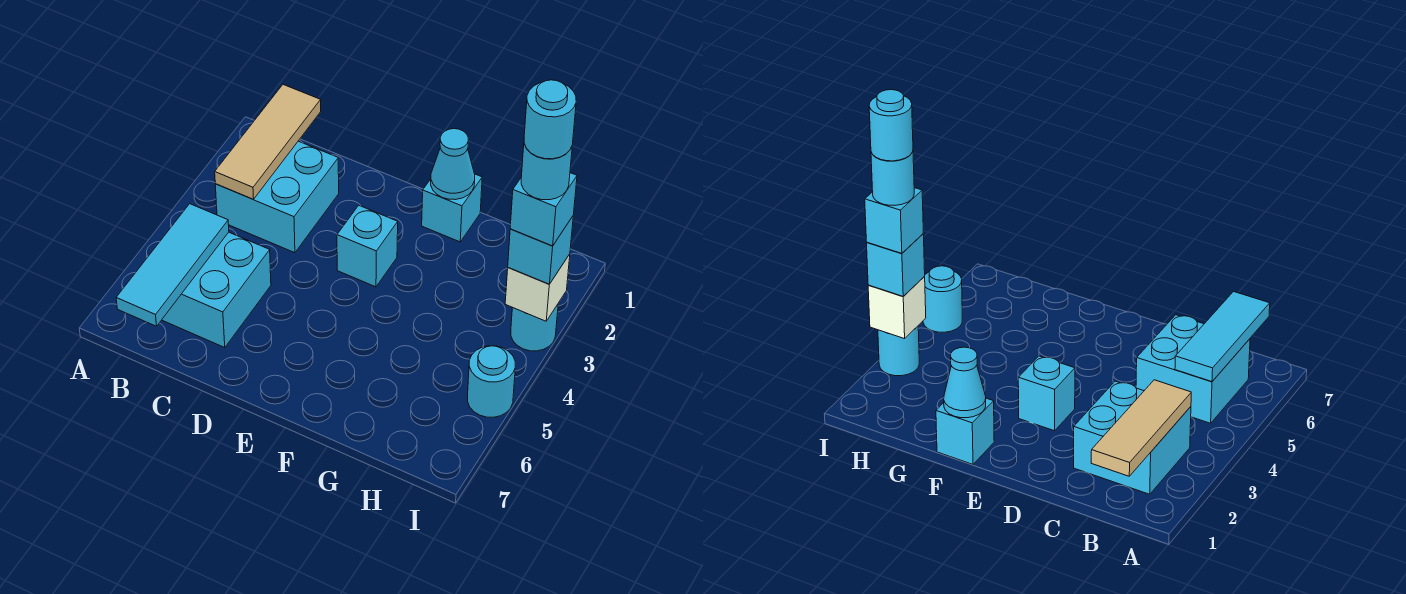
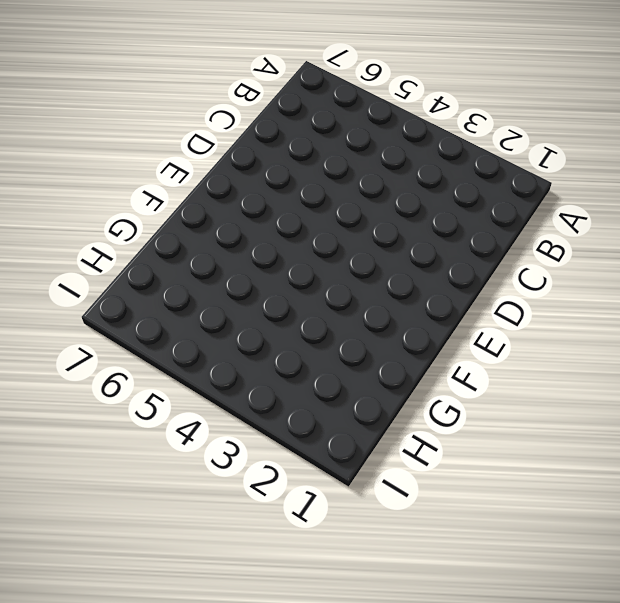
none -> cyan 2x2 brick [215,141,339,253]
none -> cyan 2x2 brick [162,232,271,348]
none -> cyan 1x1 brick [337,205,398,287]

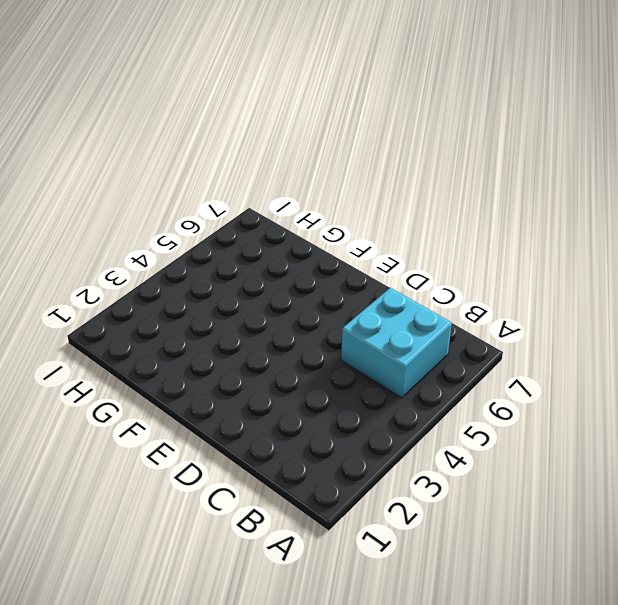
none -> cyan 2x2 brick [215,141,339,253]
none -> cyan 1x1 brick [337,205,398,287]
none -> cyan 1x1 brick [422,174,482,242]

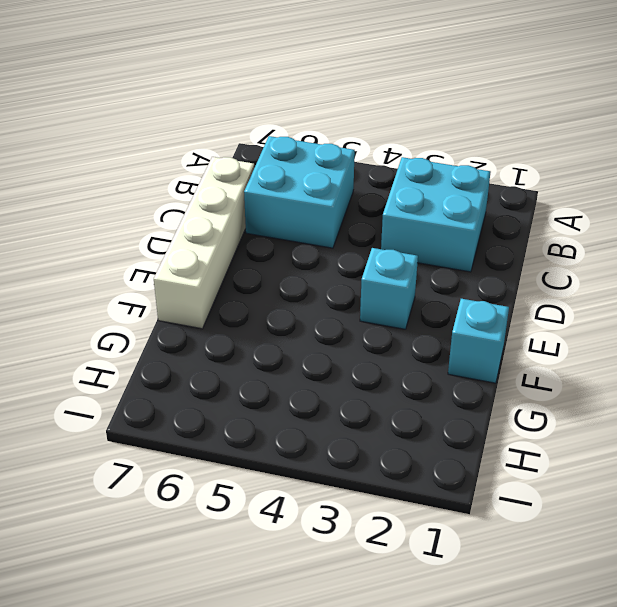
white 1x4 brick [154,157,254,329] -> none
none -> cyan 1x1 round brick [511,304,558,351]
none -> cyan 1x1 round brick [468,346,515,417]
none -> tan 1x3 tile [215,85,321,199]

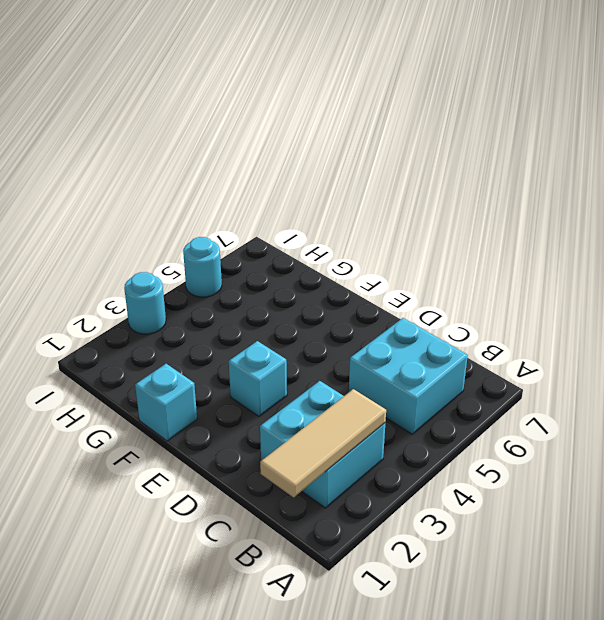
none -> cyan 1x3 tile [116,204,229,326]
none -> cyan 1x1 cone [431,129,475,200]
none -> white 1x1 brick [505,254,570,321]

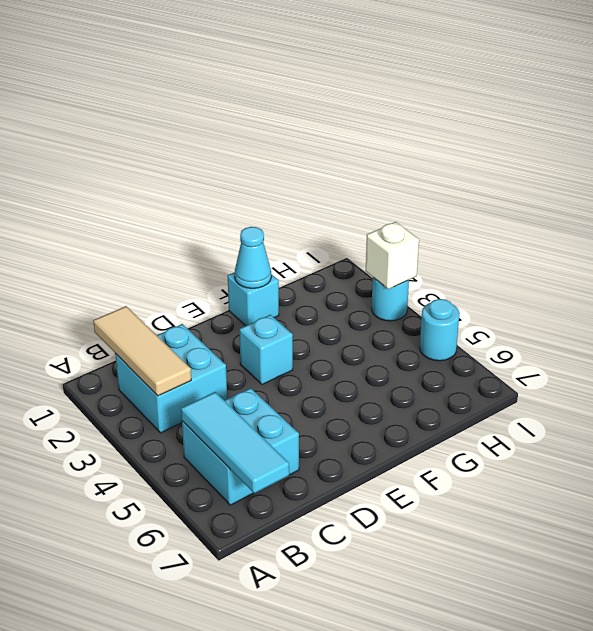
none -> cyan 1x1 brick [508,216,573,284]
none -> cyan 1x1 brick [510,173,577,246]
none -> cyan 1x1 round brick [521,144,572,200]

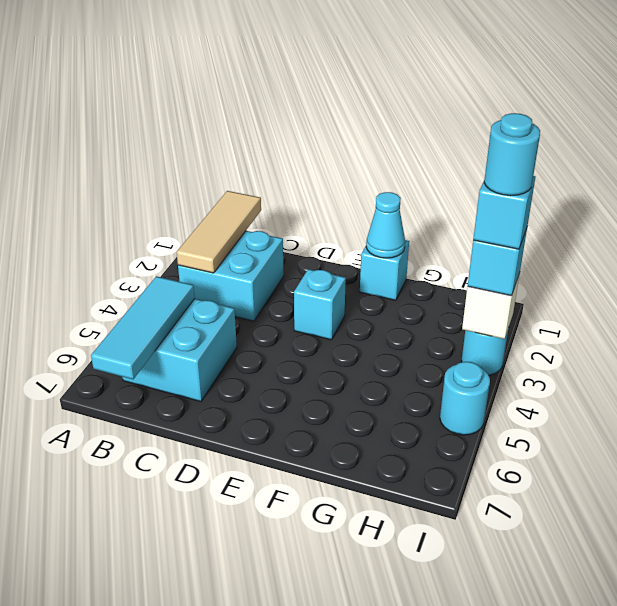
none -> cyan 1x1 round brick [524,80,576,159]

